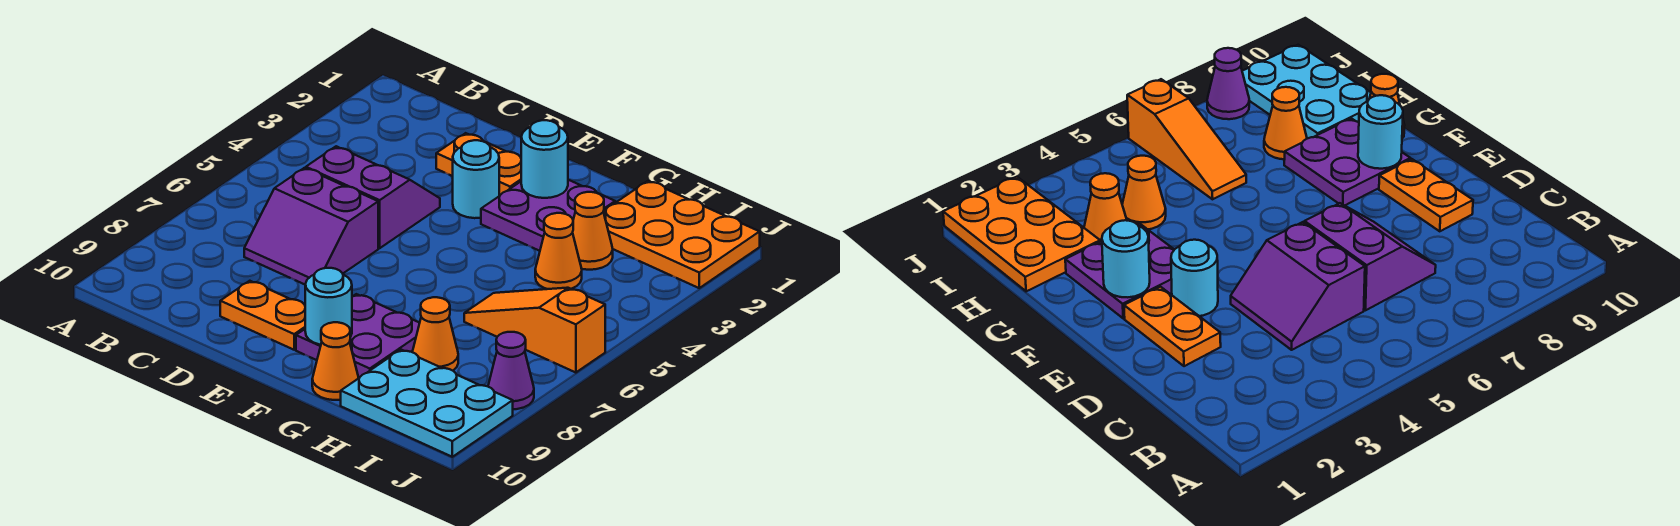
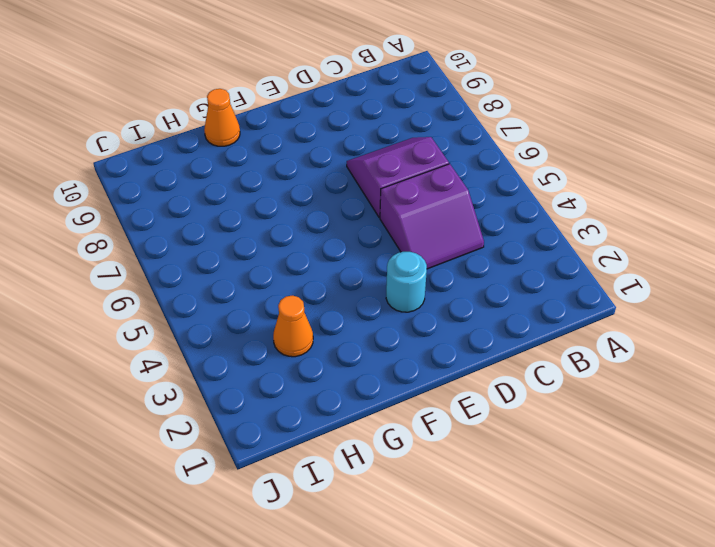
none -> orange 1x2 plate [436,133,521,196]
none -> orange 1x2 plate [220,281,305,350]
none -> purple 2x2 plate [481,180,615,251]

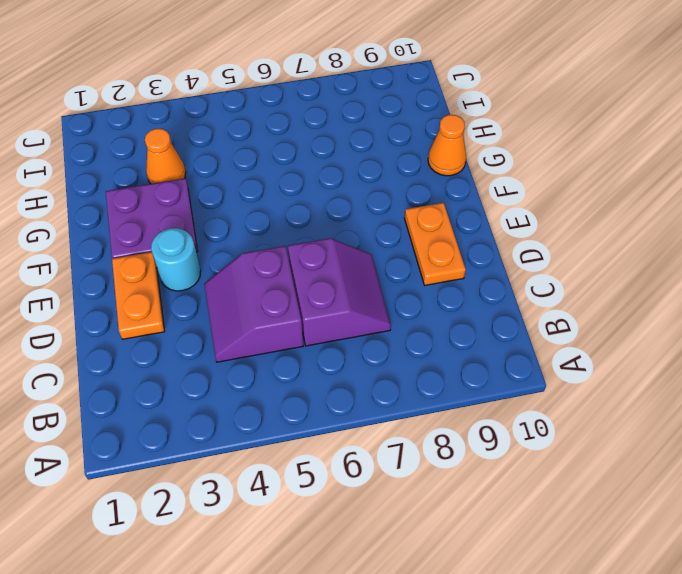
none -> purple 2x2 plate [296,294,420,378]
none -> orange 2x3 plate [603,181,760,288]
none -> orange 1x1 cone [535,213,582,289]

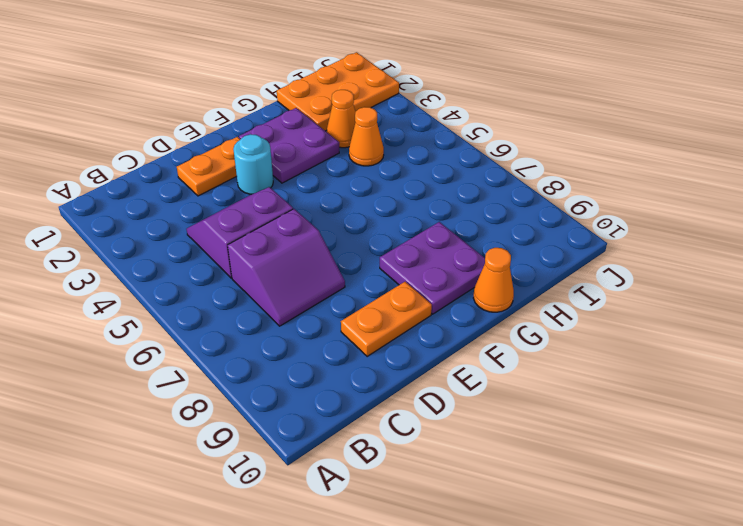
none -> orange 1x3 slope [464,288,605,373]
none -> orange 1x1 cone [412,297,458,371]
none -> cyan 2x3 plate [341,350,513,457]

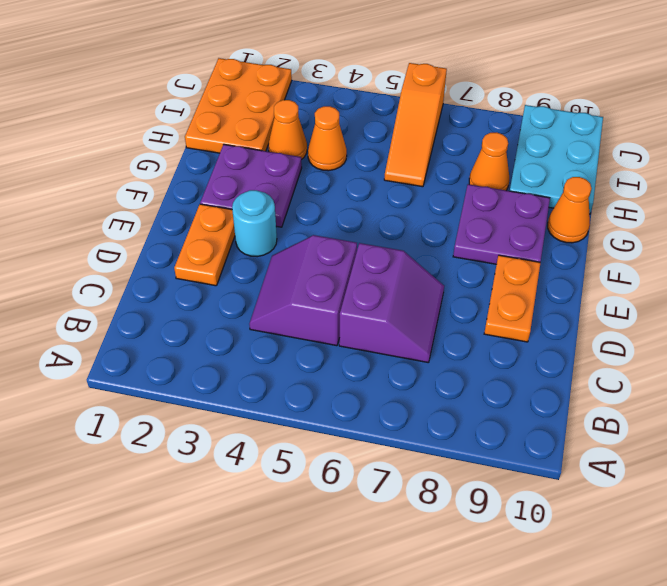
none -> purple 1x1 cone [488,332,534,409]
none -> cyan 1x1 round brick [521,120,568,198]
none -> cyan 1x1 round brick [305,268,352,345]

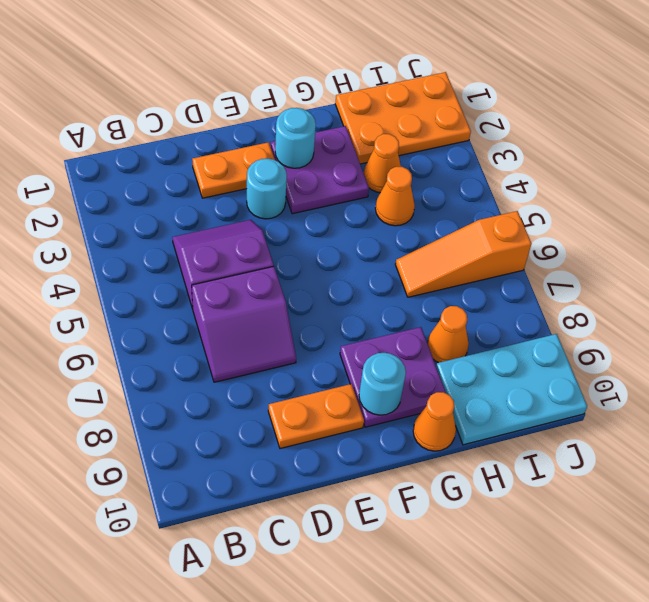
none -> purple 1x1 cone [488,332,534,409]

